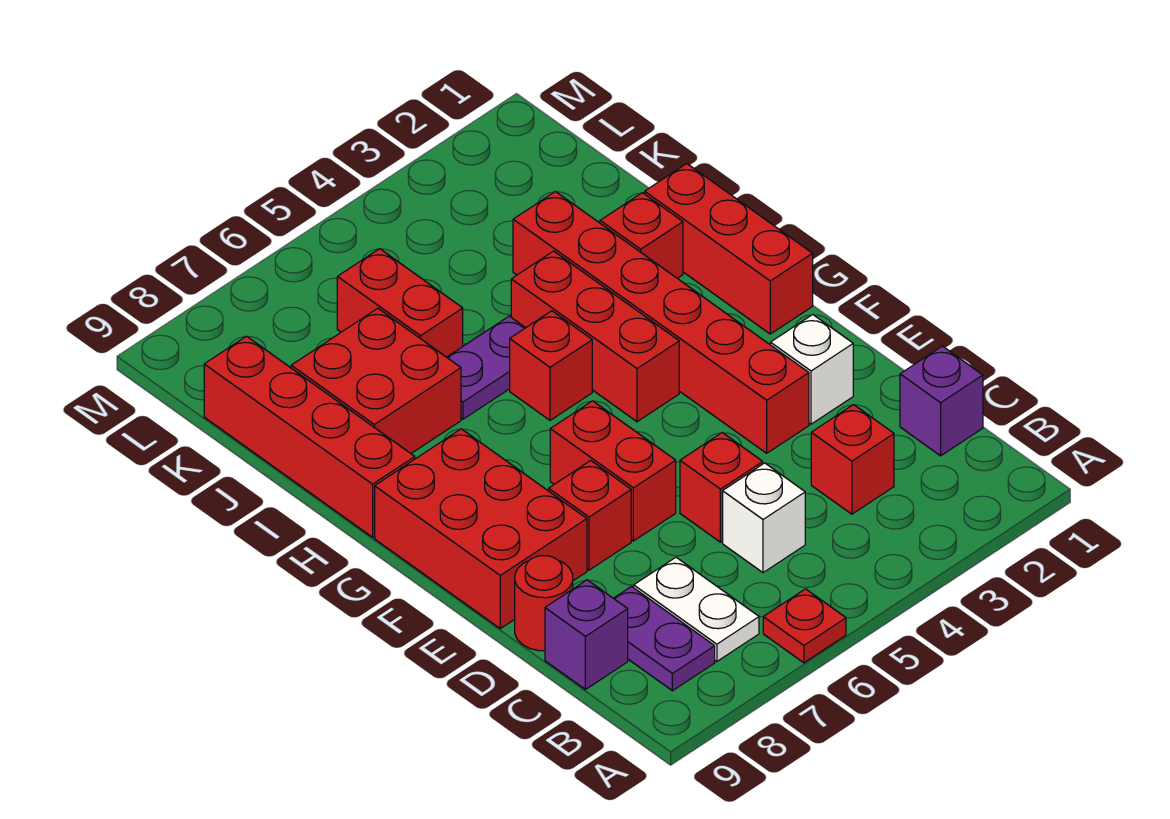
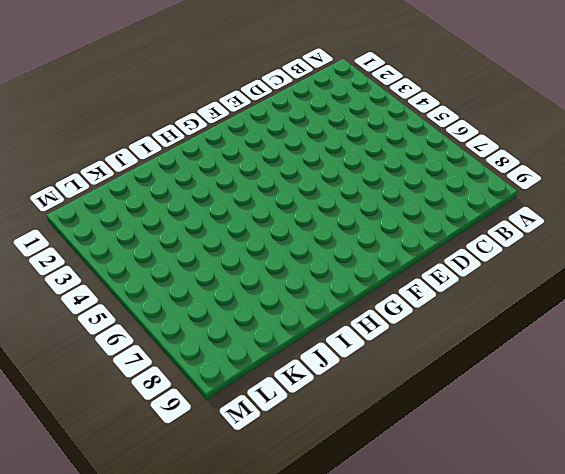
none -> red 1x1 plate [763,589,846,663]
none -> white 1x2 plate [634,557,759,661]
none -> purple 1x2 plate [614,587,715,691]

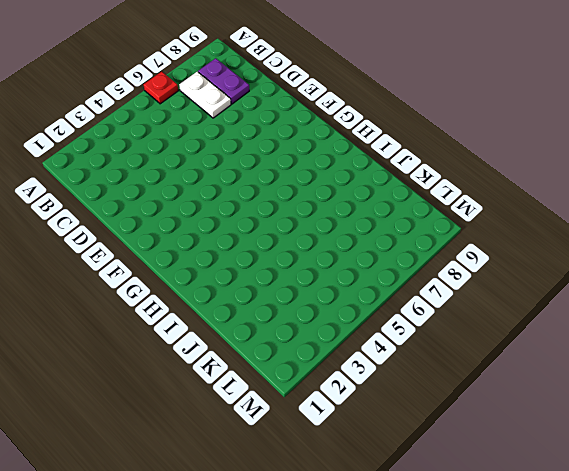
none -> purple 1x1 brick [900,346,983,456]
none -> red 1x1 brick [811,405,894,514]
none -> white 1x1 brick [723,463,805,573]

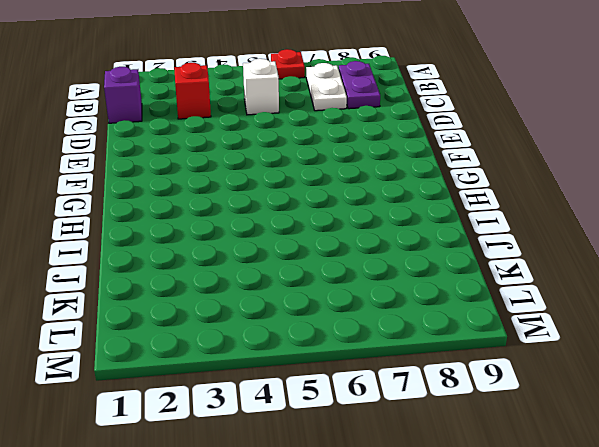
none -> purple 1x1 brick [545,580,628,689]
none -> red 1x1 brick [680,433,763,542]
none -> red 1x1 round brick [515,556,573,651]

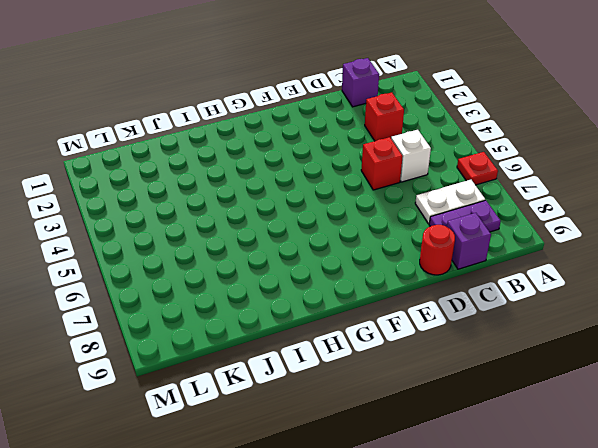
none -> white 1x1 brick [771,315,853,424]
none -> red 1x6 brick [513,192,809,453]
none -> red 1x2 brick [550,401,676,541]

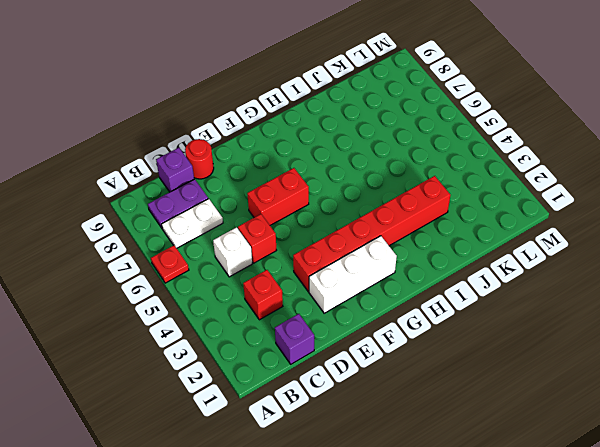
white 1x3 brick [309,236,397,313] -> white 1x1 brick [771,315,853,424]
none -> red 1x1 brick [549,461,631,570]
none -> red 2x3 brick [375,429,587,628]
none -> red 1x3 brick [645,164,813,334]

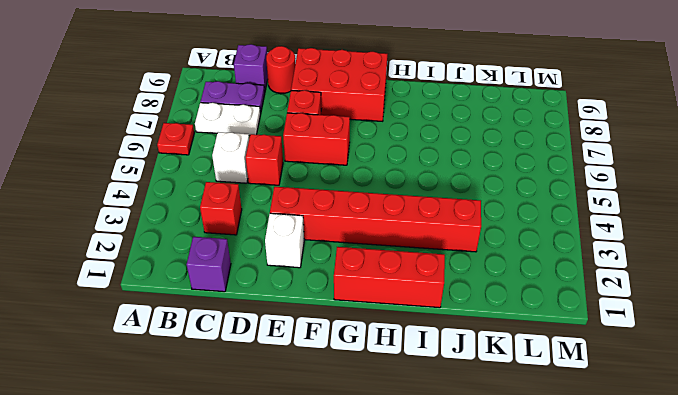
none -> red 1x3 brick [511,251,679,422]
none -> red 1x1 brick [510,311,592,420]
none -> red 1x4 brick [204,336,415,537]

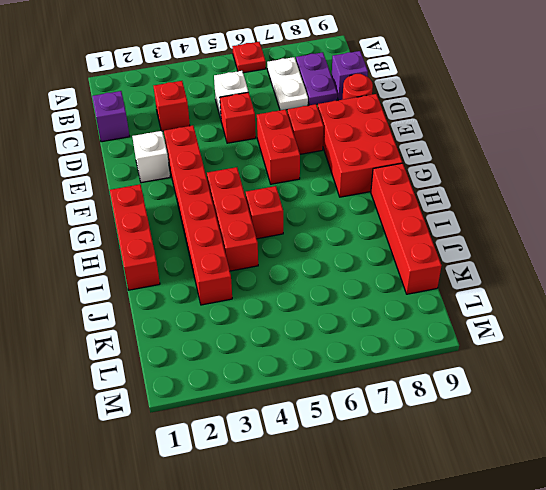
none -> red 1x1 brick [600,193,683,278]
none -> purple 1x2 plate [447,316,525,419]
none -> red 2x2 brick [291,308,461,453]

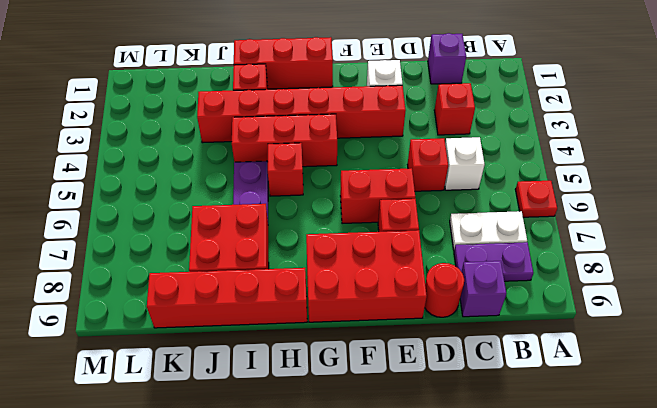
none -> red 1x2 brick [337,249,463,357]

